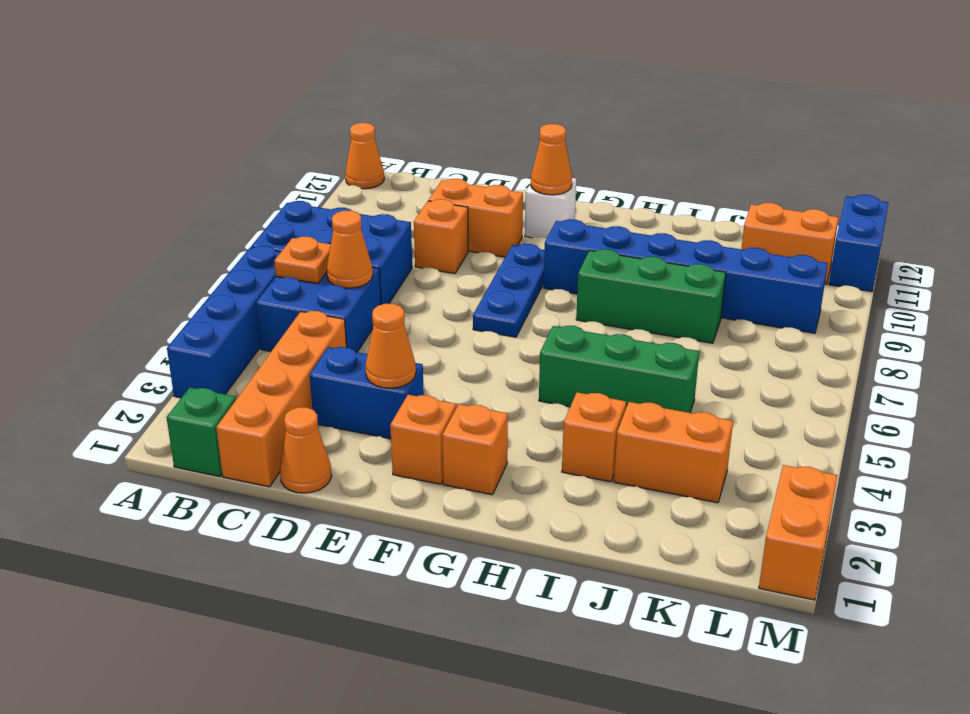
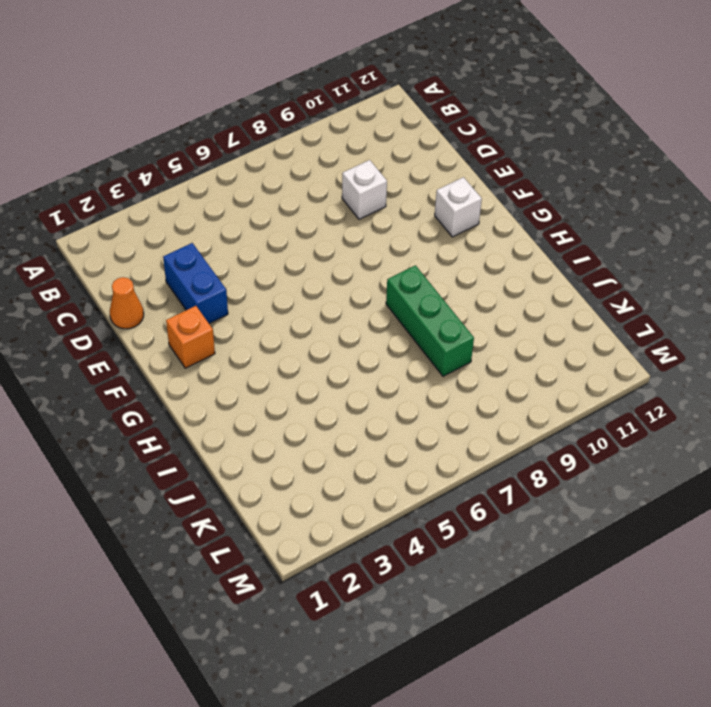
white 1x1 brick [342,160,387,219] -> orange 1x1 brick [414,199,468,274]
none -> blue 1x4 brick [167,246,281,398]
none -> blue 2x3 brick [252,201,412,305]
none -> orange 1x1 cone [345,123,384,189]

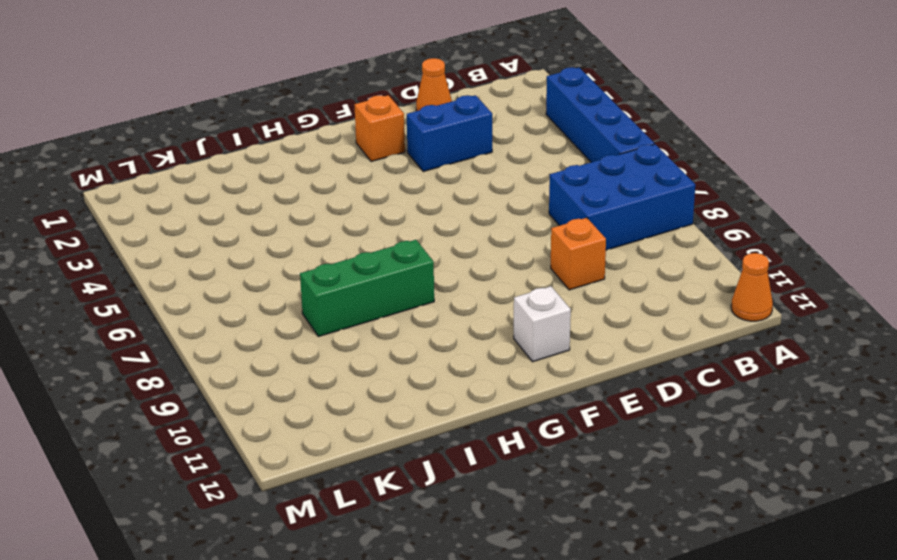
none -> green 1x1 brick [166,388,236,477]
none -> blue 2x2 brick [256,267,381,352]
none -> orange 1x4 brick [216,311,346,487]

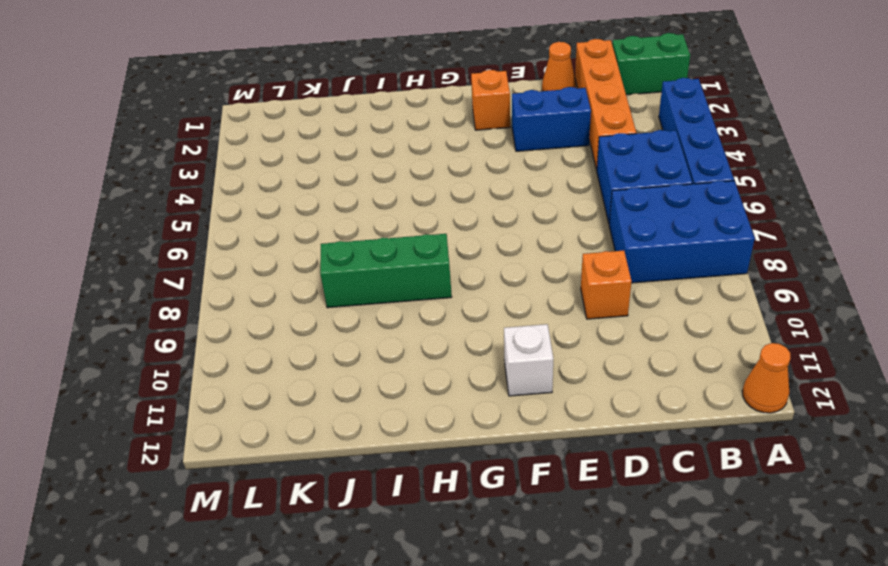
green 1x2 brick [612,33,690,95] -> green 1x1 brick [166,388,236,477]
none -> orange 1x2 brick [428,179,523,257]
none -> blue 1x3 plate [473,244,545,337]
none -> orange 1x1 brick [442,404,508,495]

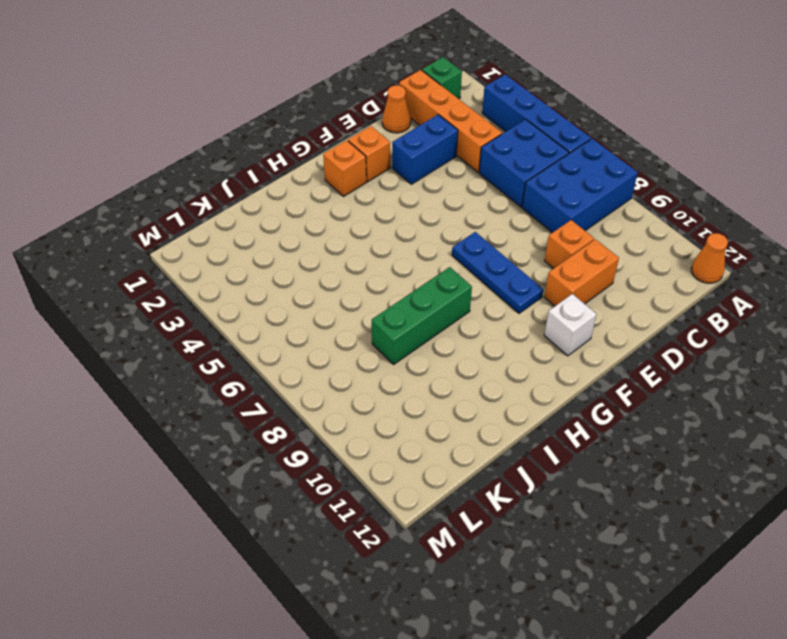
none -> blue 1x6 brick [544,219,828,333]
none -> green 1x3 brick [539,326,699,413]
none -> orange 1x1 brick [562,392,626,482]

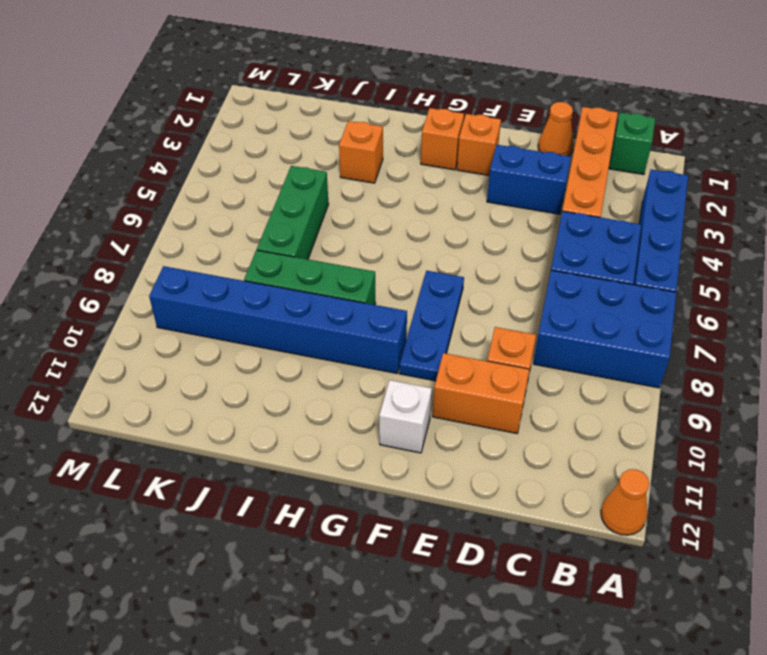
green 1x3 brick [257,166,329,259] -> green 1x3 brick turned to [539,326,699,413]
none -> orange 1x2 brick [614,402,733,503]
none -> orange 1x2 brick [741,203,839,284]
none -> orange 1x2 brick [759,465,837,600]

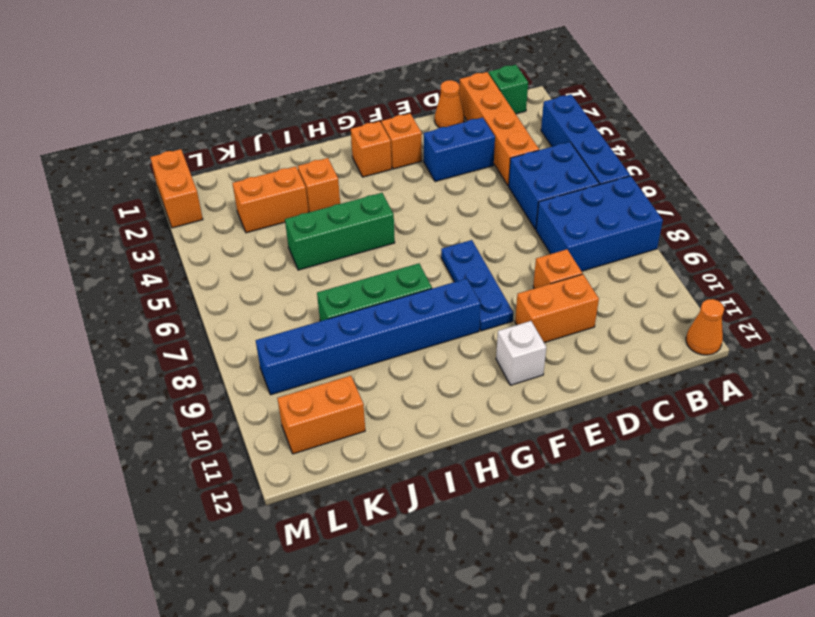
none -> blue 1x2 brick [829,195,888,292]
none -> orange 1x1 plate [274,237,331,284]
none -> orange 1x1 cone [327,211,373,288]

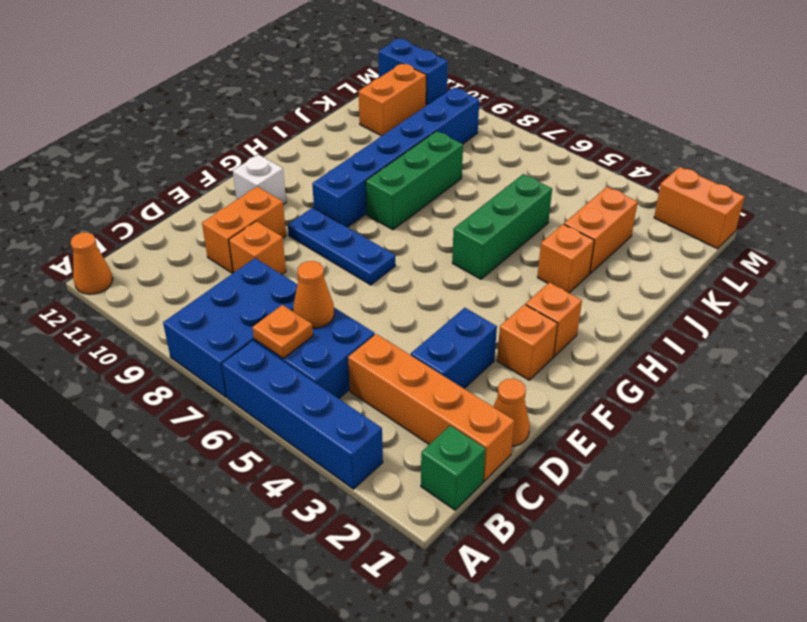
none -> orange 1x1 cone [366,304,416,388]
none -> orange 1x1 cone [531,124,572,195]

